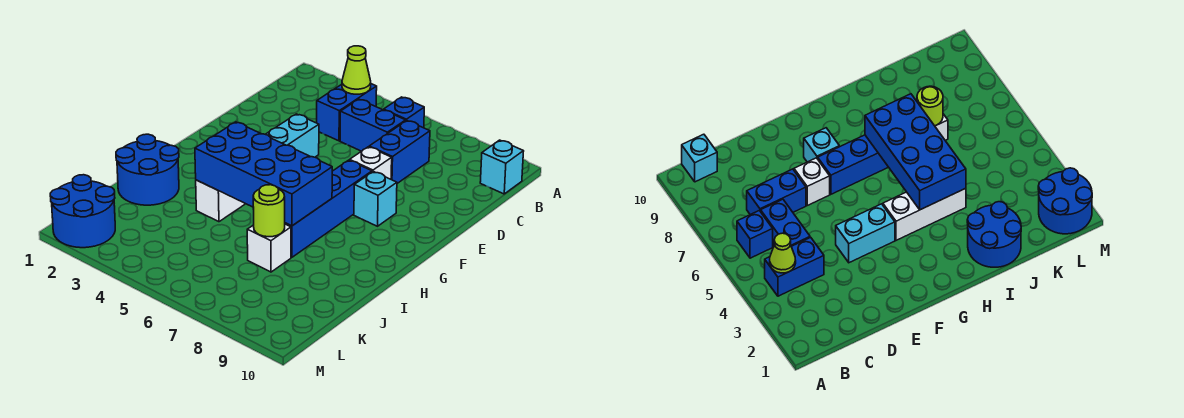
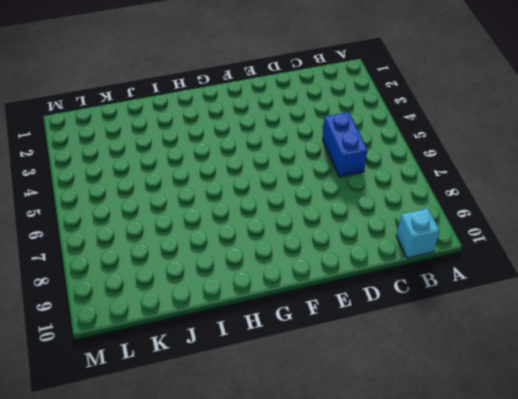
none -> blue 1x2 brick [317,84,377,141]
none -> blue 1x1 brick [384,97,424,128]
none -> blue 1x2 brick [369,121,430,183]

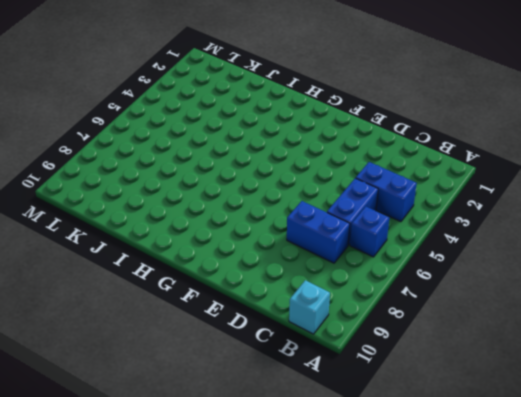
none -> cyan 1x2 brick [265,114,319,157]
none -> white 1x1 brick [350,147,392,179]
none -> blue 1x4 brick [285,160,372,257]

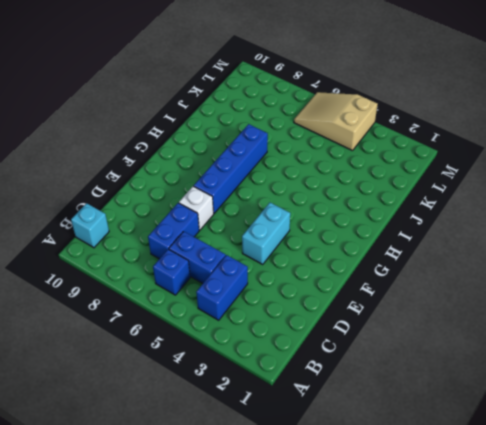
tan 2x3 slope [294,92,378,151] -> none
none -> cyan 1x1 brick [354,171,397,226]
none -> white 1x3 brick [196,180,245,222]
none -> blue 2x2 round brick [116,134,179,205]

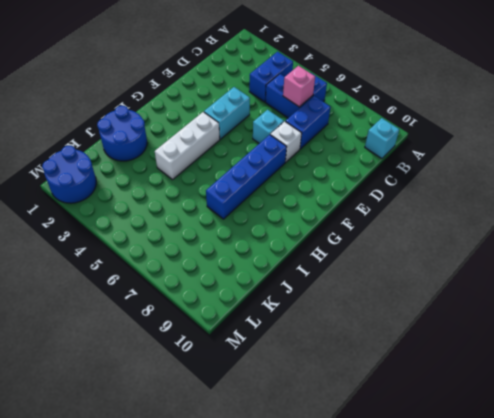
pink 1x1 brick [283,66,315,107] -> none
cyan 1x1 brick [253,110,284,143] -> cyan 1x1 brick moved to [354,171,397,226]
none -> white 1x1 brick [247,224,291,272]
none -> lime 1x1 cone [342,46,371,94]
none -> blue 2x4 brick [195,122,332,226]

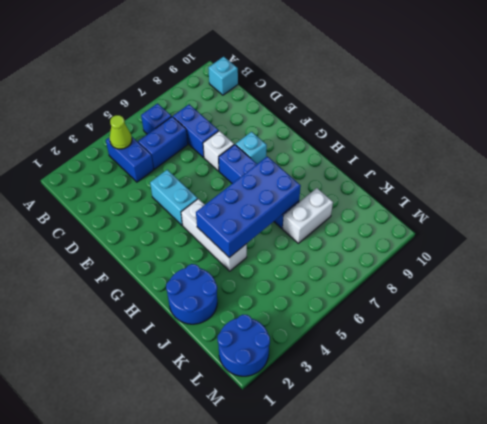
white 1x2 brick [283,188,333,243] -> white 1x1 brick [247,224,291,272]
none -> lime 1x1 round brick [253,185,285,237]

